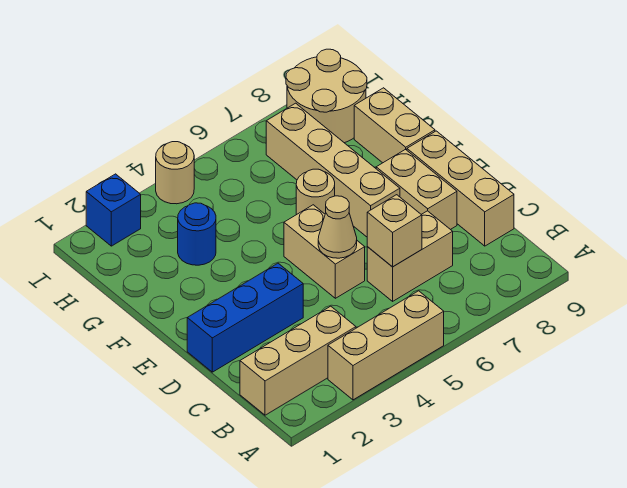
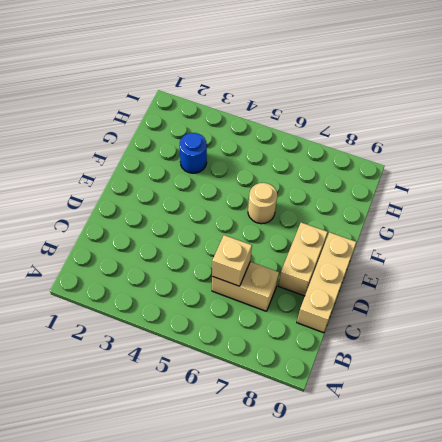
none -> tan 1x3 brick [328,291,444,400]
none -> tan 1x3 brick [240,306,356,415]
none -> blue 1x3 brick [187,263,303,372]

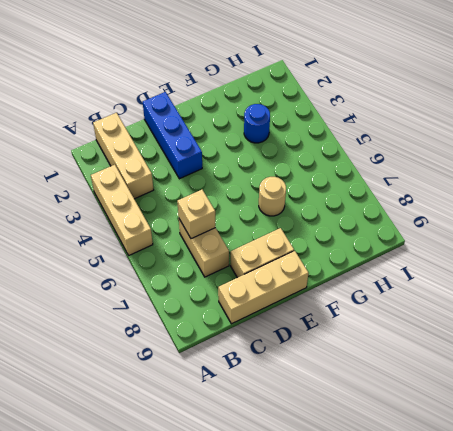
none -> tan 1x2 brick [284,205,365,298]
none -> tan 1x4 brick [266,103,400,237]
none -> tan 1x2 brick [354,88,435,163]

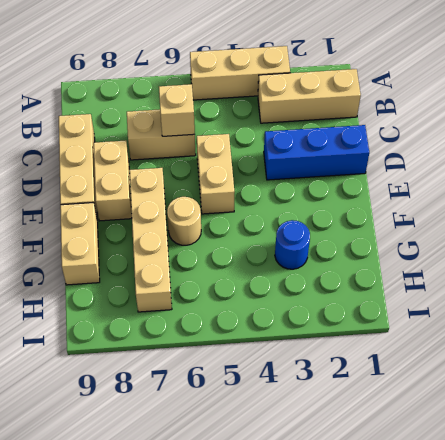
none -> tan 2x2 round brick [286,49,367,143]
none -> blue 1x1 brick [86,174,141,246]
none -> tan 1x1 round brick [156,142,194,204]

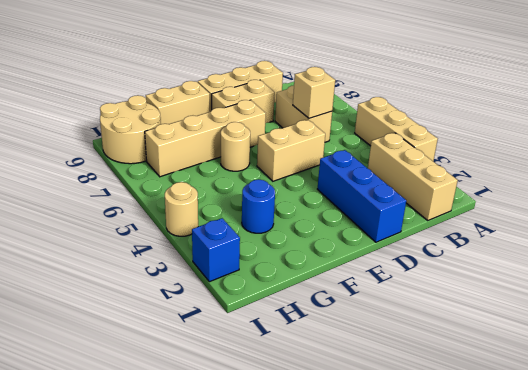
none -> tan 1x1 cone [318,196,357,258]

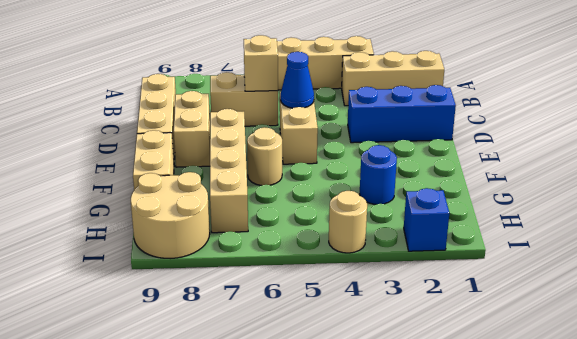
blue 1x1 cone [281,52,314,108] -> tan 1x1 cone [318,196,357,258]

